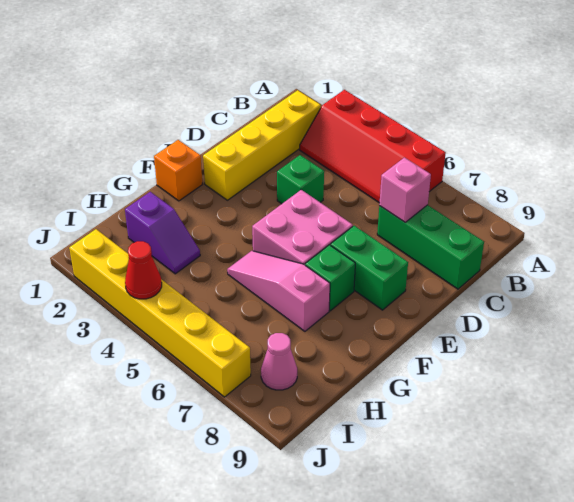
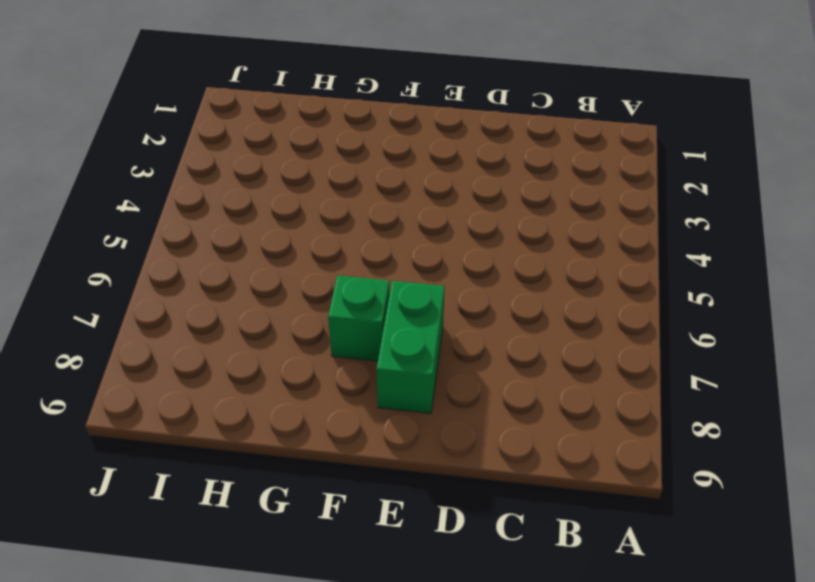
none -> red 2x4 slope [300,90,446,203]
none -> yellow 1x4 brick [203,90,321,200]
none -> green 1x3 brick [377,205,484,289]

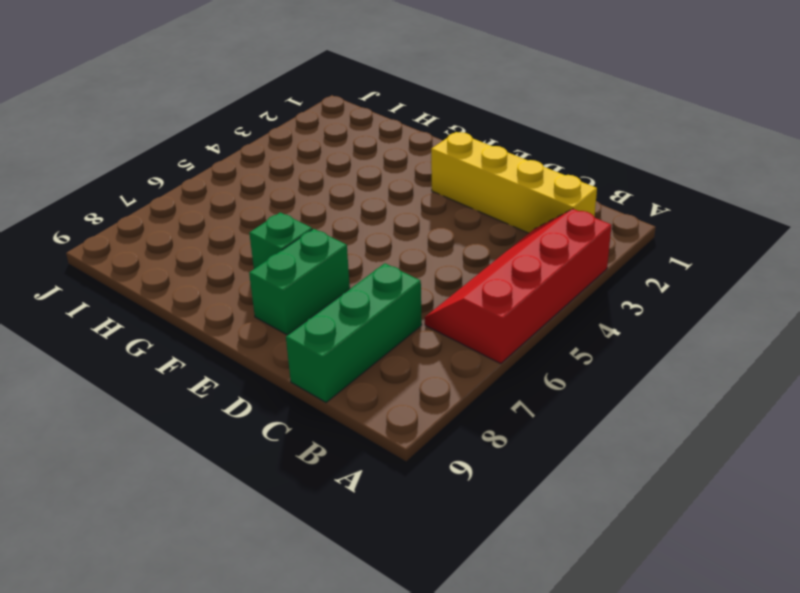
none -> green 1x1 brick [277,155,324,204]
none -> pink 2x2 brick [252,190,353,265]
none -> orange 1x1 brick [154,140,203,201]

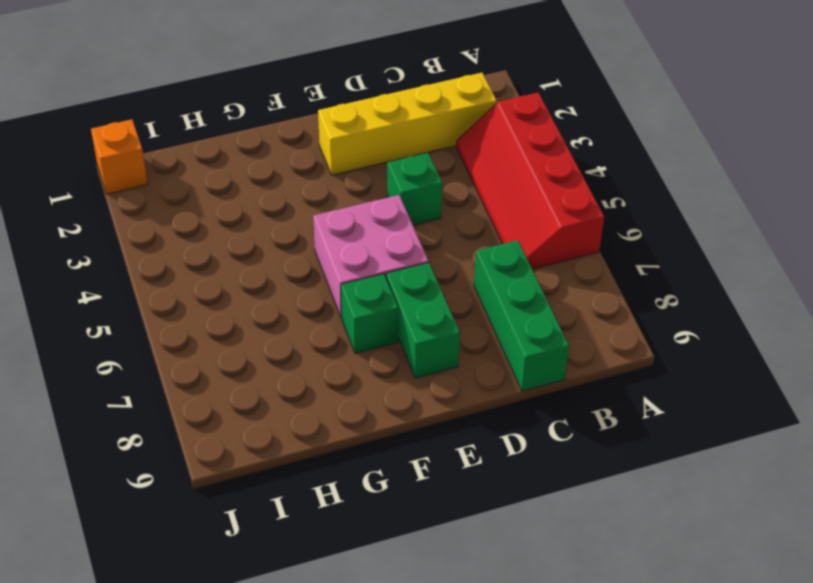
orange 1x1 brick [91,119,148,194] -> orange 1x1 brick moved to [154,140,203,201]
none -> pink 1x3 slope [227,251,330,331]
none -> purple 1x2 slope [125,192,200,274]
none -> pink 1x1 cone [261,333,297,390]

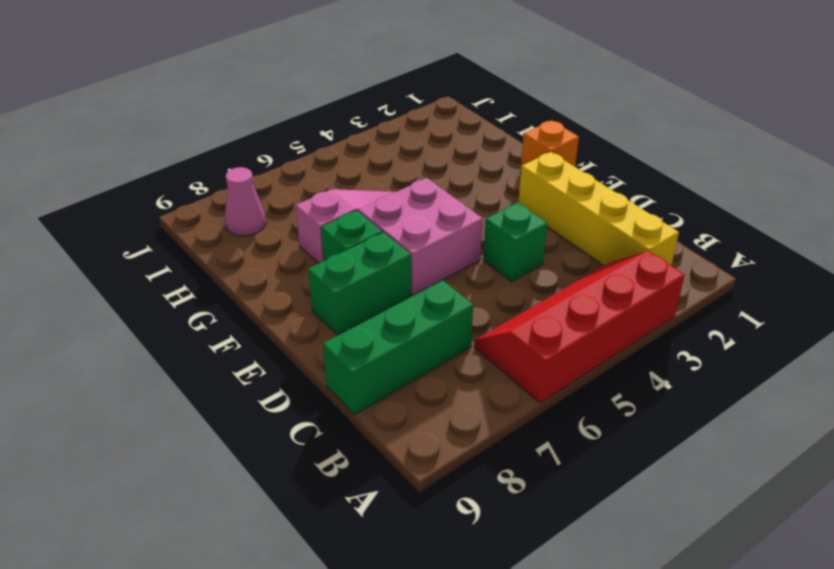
none -> purple 1x2 slope [125,192,200,274]
none -> yellow 1x6 brick [69,229,251,397]
none -> pink 1x1 brick [379,158,431,222]

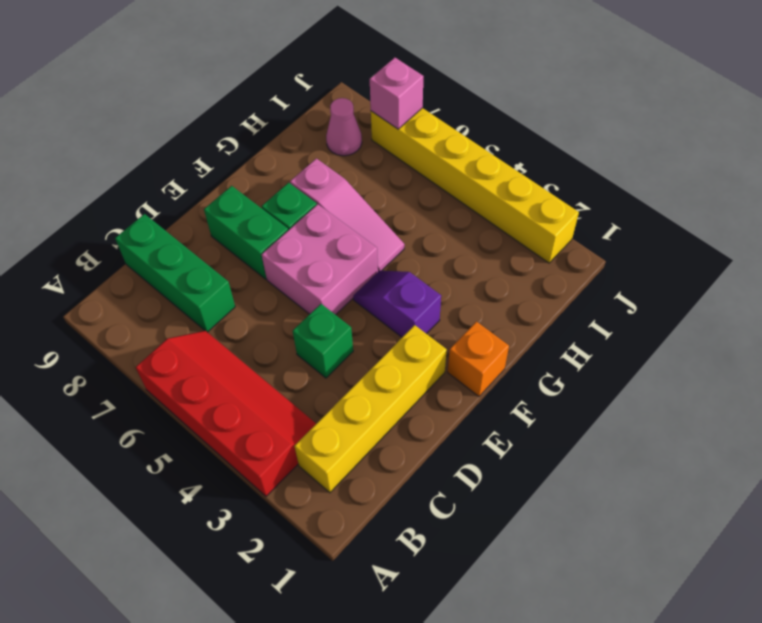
purple 1x2 slope [353,271,441,337] -> purple 1x2 slope moved to [125,192,200,274]
pink 1x1 brick [370,58,423,129] -> pink 1x1 brick moved to [379,158,431,222]
none -> red 1x1 cone [125,241,162,299]

